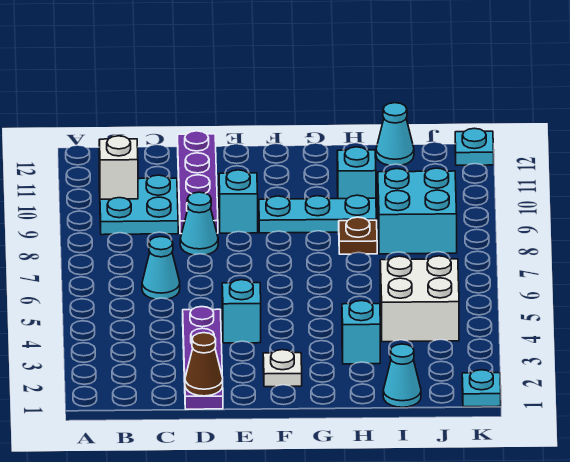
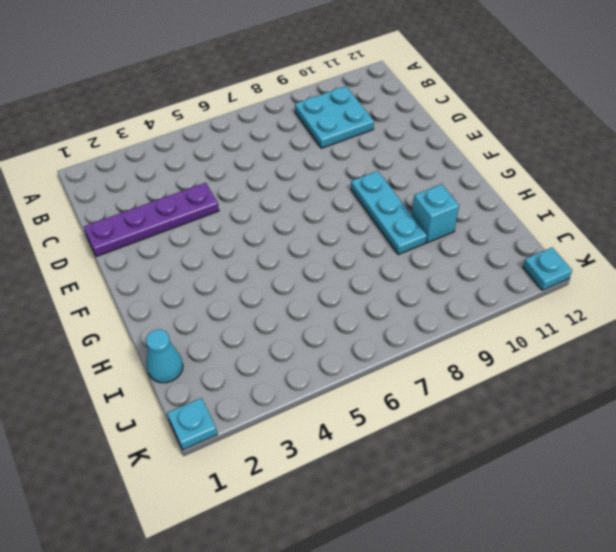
none -> cyan 1x1 cone [142,237,180,299]
none -> cyan 1x1 cone [180,192,218,255]
none -> purple 1x4 plate [178,131,218,234]

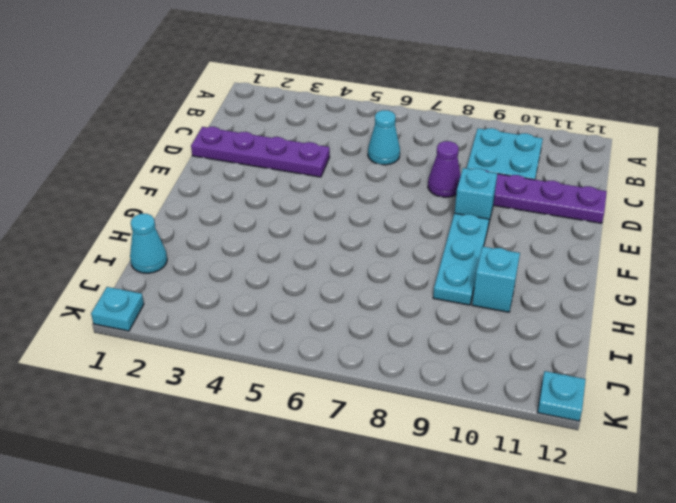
purple 1x1 cone [428,141,461,197] -> cyan 1x1 cone [180,192,218,255]
none -> cyan 1x1 brick [222,280,261,343]
none -> white 1x1 plate [263,350,302,387]
none -> cyan 1x1 brick [342,301,380,364]

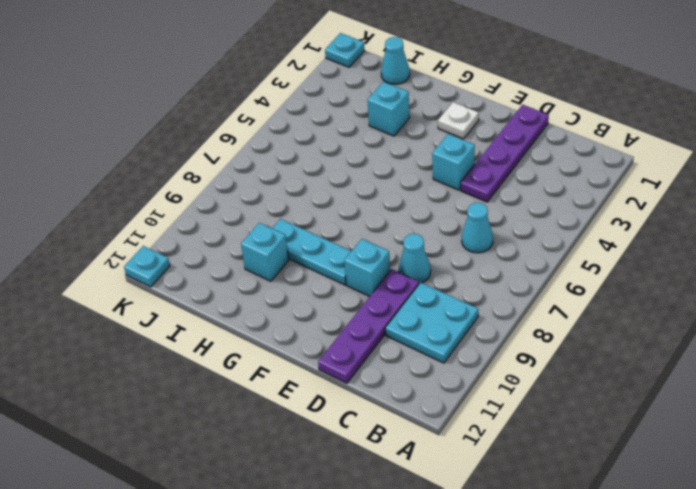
none -> brown 1x1 plate [339,217,377,254]
none -> white 2x2 brick [380,256,459,342]
none -> cyan 2x2 brick [378,168,457,254]

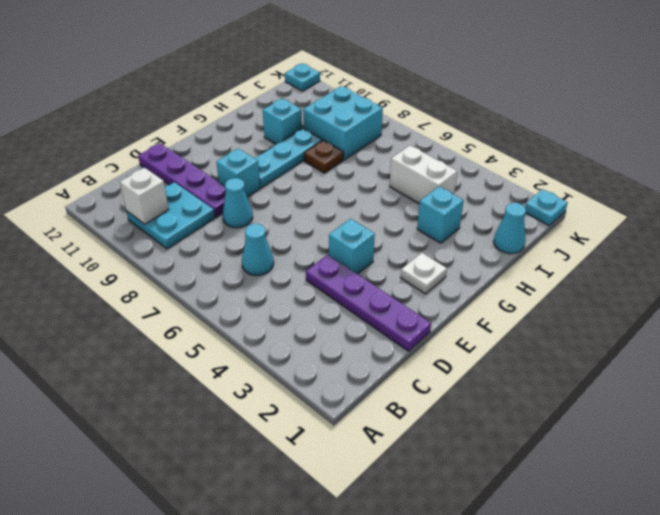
white 1x2 brick [390,145,457,204] -> white 2x2 brick [380,256,459,342]
none -> cyan 1x1 cone [376,103,414,165]
none -> brown 1x1 cone [185,333,223,396]

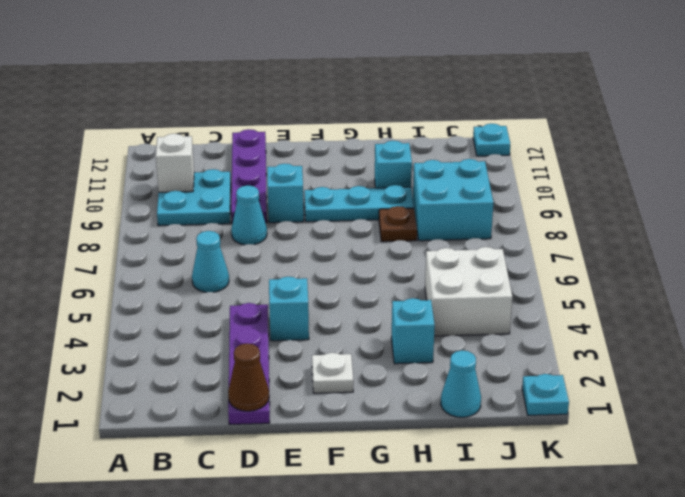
none -> cyan 1x1 cone [376,103,414,165]

